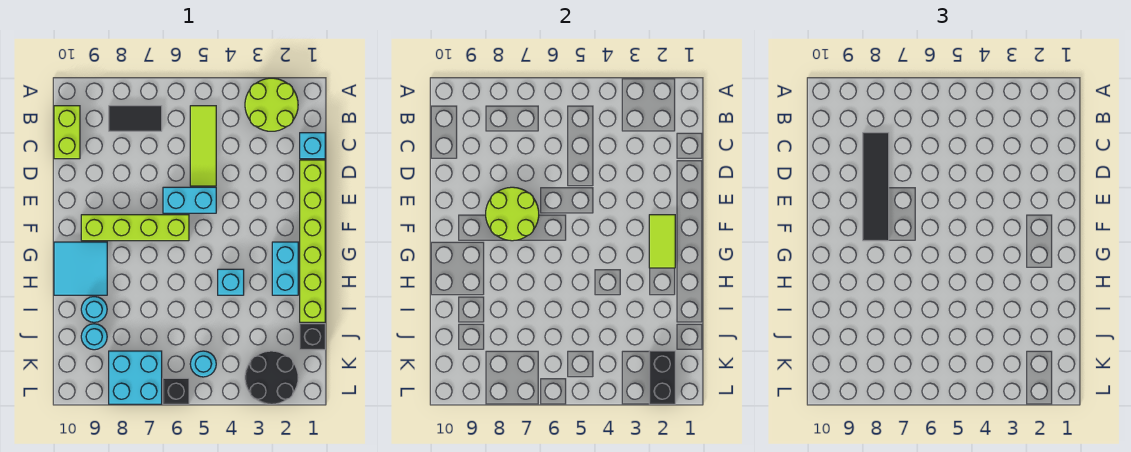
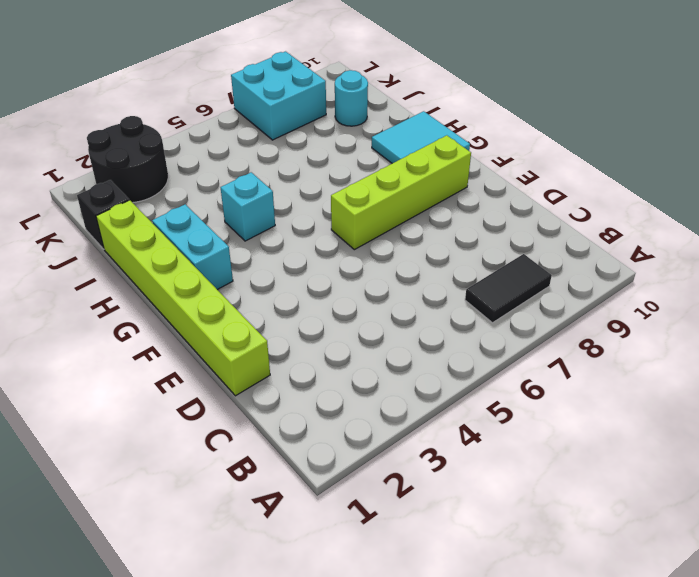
none -> lime 2x2 round brick [245,78,298,131]
none -> lime 1x3 tile [190,106,216,186]
none -> lime 1x2 brick [54,106,80,159]

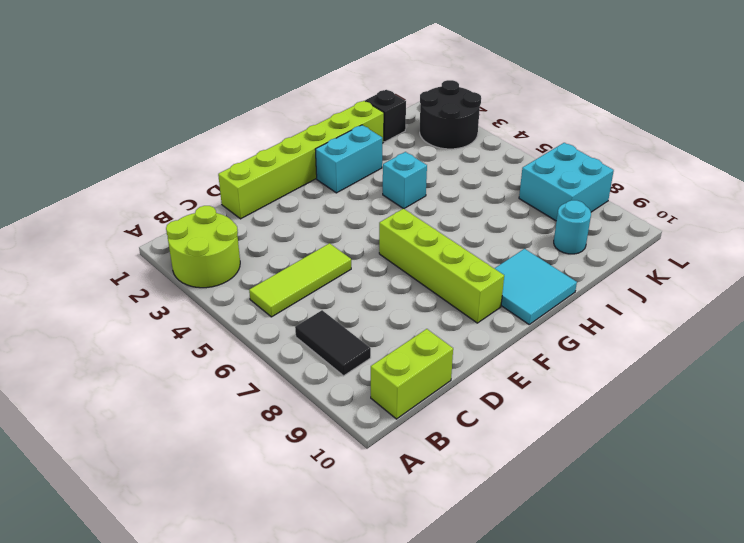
none -> cyan 1x1 brick [300,133,325,159]
none -> cyan 1x2 brick [163,187,216,213]
none -> cyan 1x1 round brick [81,297,107,322]

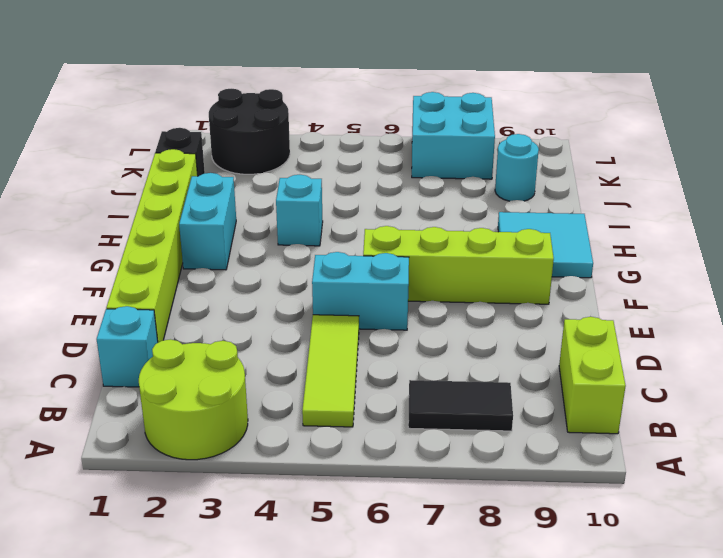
none -> cyan 1x1 round brick [81,297,107,322]
none -> cyan 1x1 round brick [190,351,216,377]
none -> black 1x1 brick [163,378,189,404]

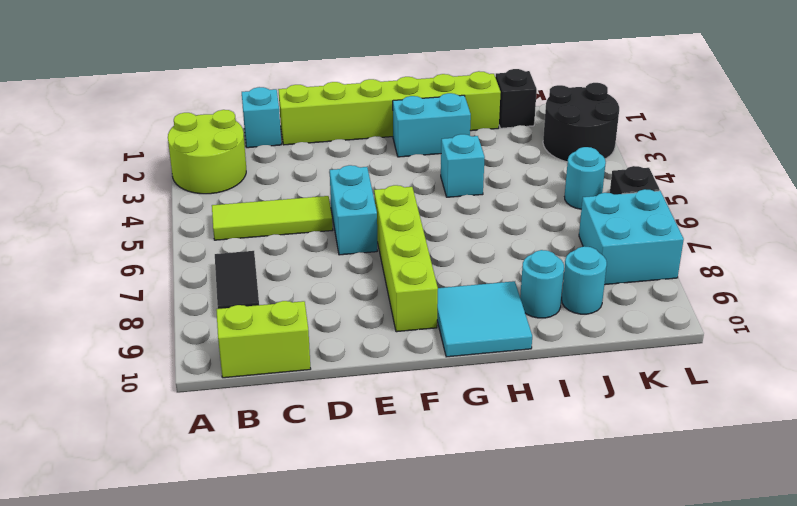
none -> lime 2x2 round brick [486,187,539,241]
none -> lime 1x2 tile [649,215,675,268]
none -> black 1x2 brick [649,351,675,404]

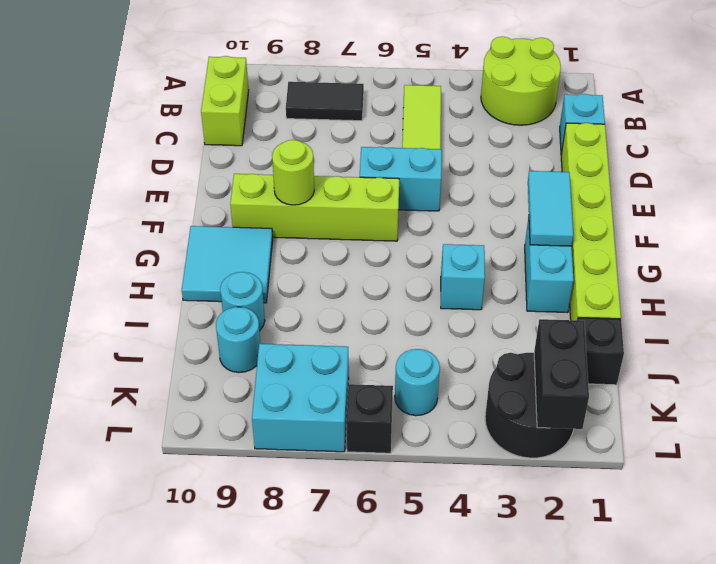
cyan 1x2 tile [528,171,573,246] -> lime 1x2 tile [649,215,675,268]
lime 1x1 round brick [272,140,314,205] -> lime 2x2 round brick [486,187,539,241]
none -> black 1x4 tile [863,133,889,241]

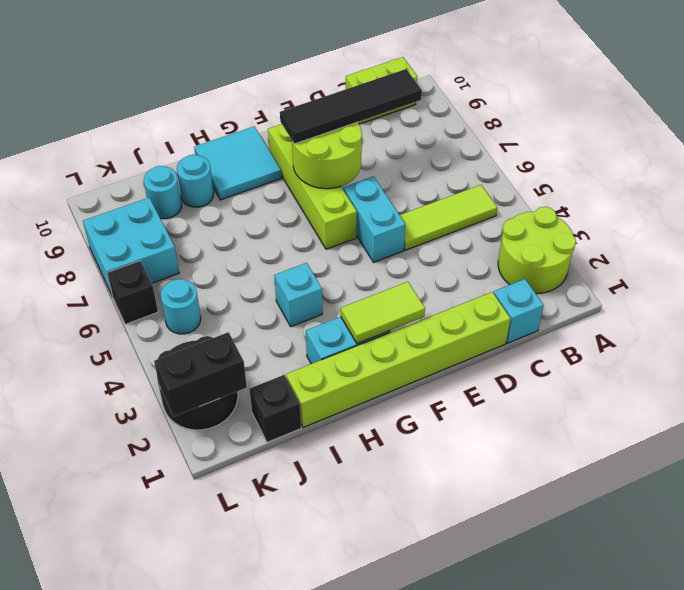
none -> black 1x2 tile [109,106,162,131]

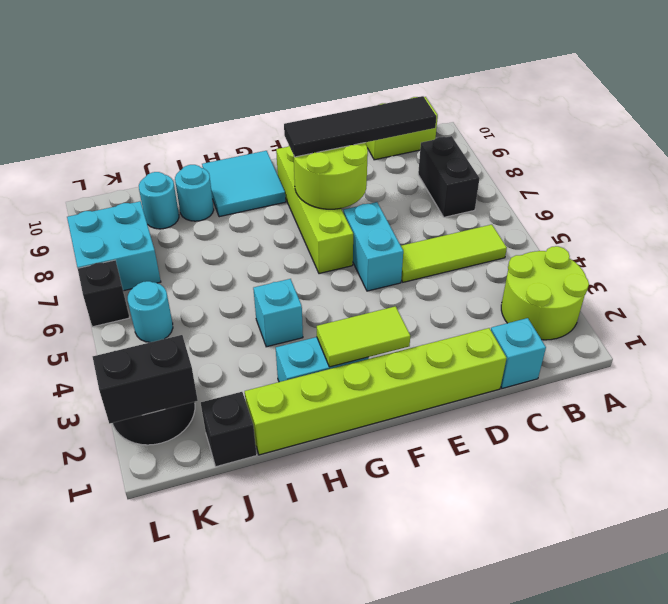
black 1x2 brick [418,136,480,217] -> black 1x2 tile [109,106,162,131]

